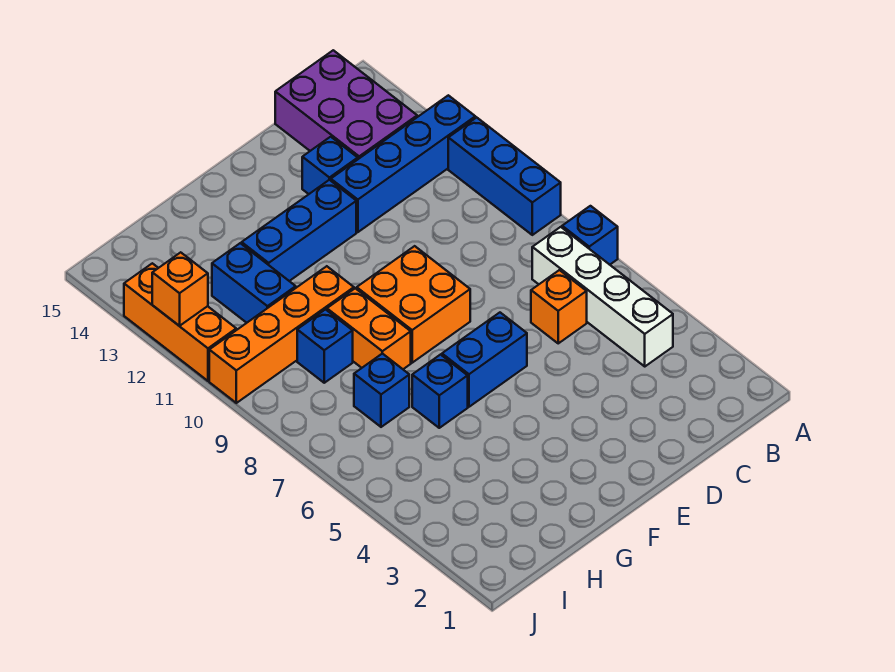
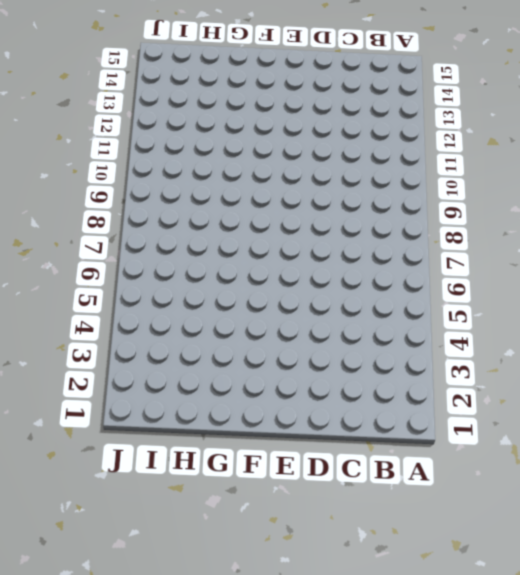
none -> blue 1x1 brick [562,206,618,265]
none -> blue 1x3 brick [448,117,561,235]
none -> blue 1x4 brick [331,95,475,232]

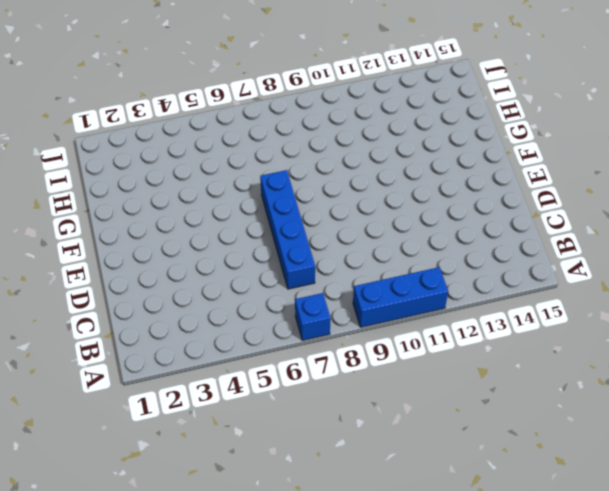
blue 1x4 brick [260,170,315,289] -> blue 1x4 brick moved to [331,95,475,232]
none -> white 1x4 brick [532,227,673,366]
none -> purple 2x3 brick [275,50,417,159]
none -> orange 1x1 brick [531,270,587,343]

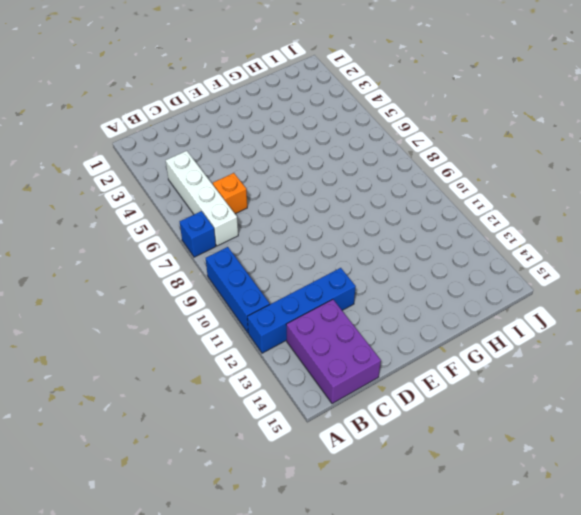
none -> blue 1x1 brick [302,137,358,194]
none -> blue 1x2 brick [442,313,527,407]
none -> orange 2x2 brick [357,246,470,363]

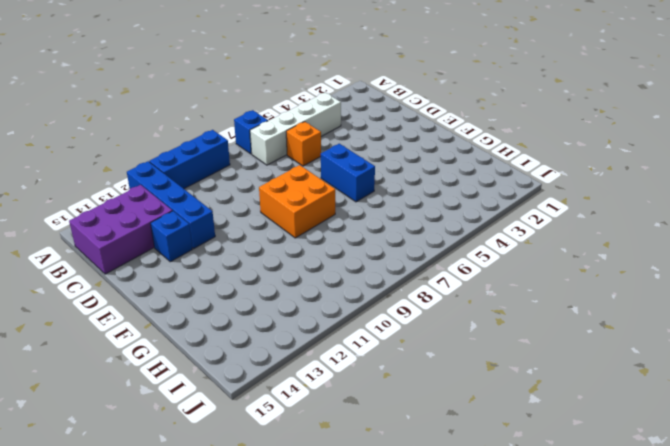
none -> blue 1x3 brick [242,180,356,281]
none -> blue 1x1 brick [412,355,468,428]
none -> orange 1x2 brick [327,288,411,369]

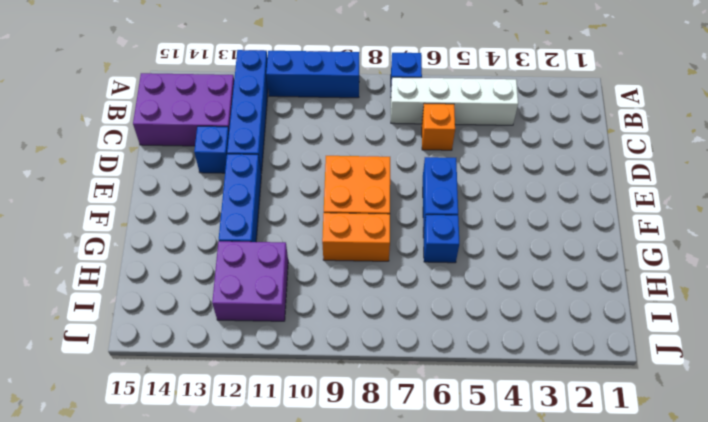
purple 2x2 brick [212,241,288,321] -> blue 1x2 brick [212,243,296,323]
none -> orange 1x4 brick [209,266,354,403]
none -> blue 1x1 brick [354,354,409,427]
none -> blue 1x1 brick [297,310,353,383]

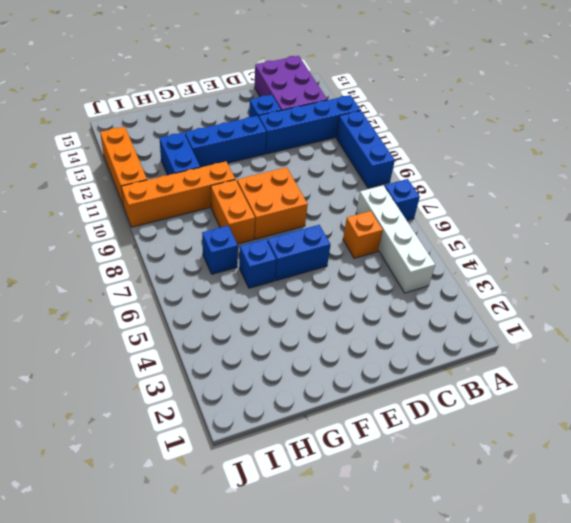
none -> blue 1x1 brick [297,310,353,383]
none -> orange 1x1 brick [152,252,208,326]

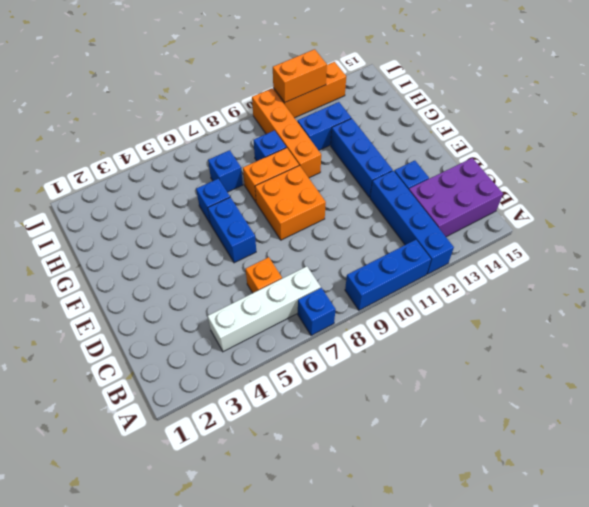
orange 1x2 brick [273,49,327,102] -> orange 1x1 brick [152,252,208,326]

